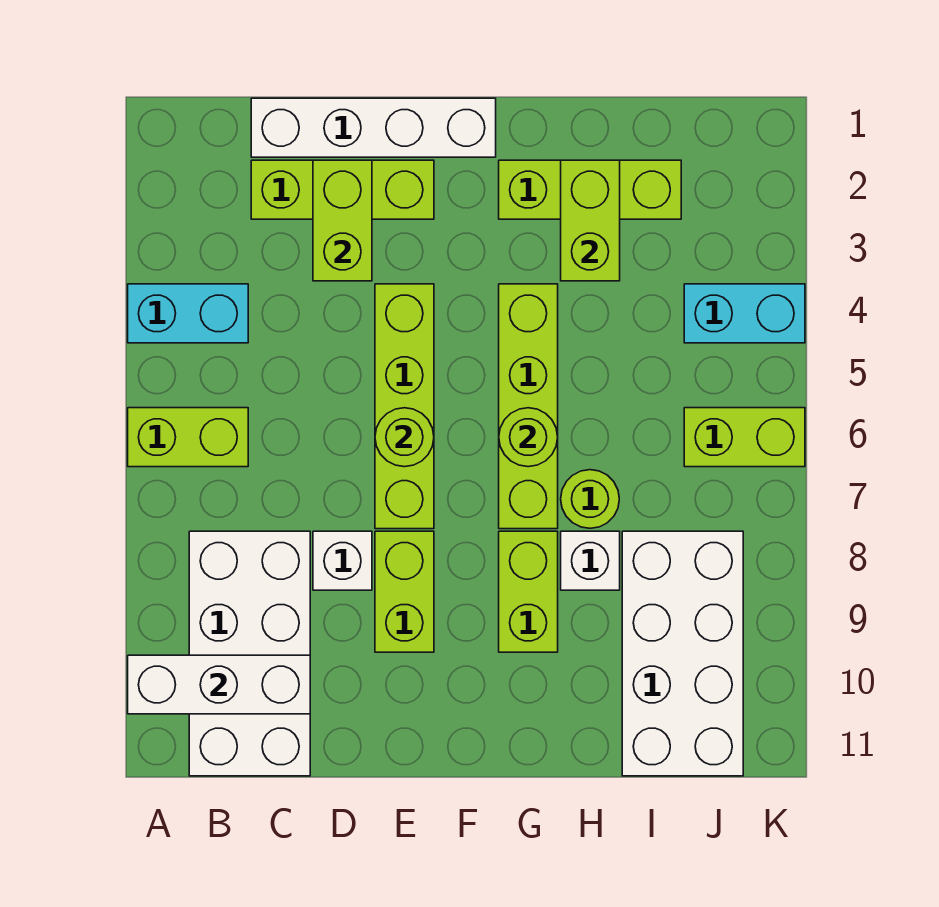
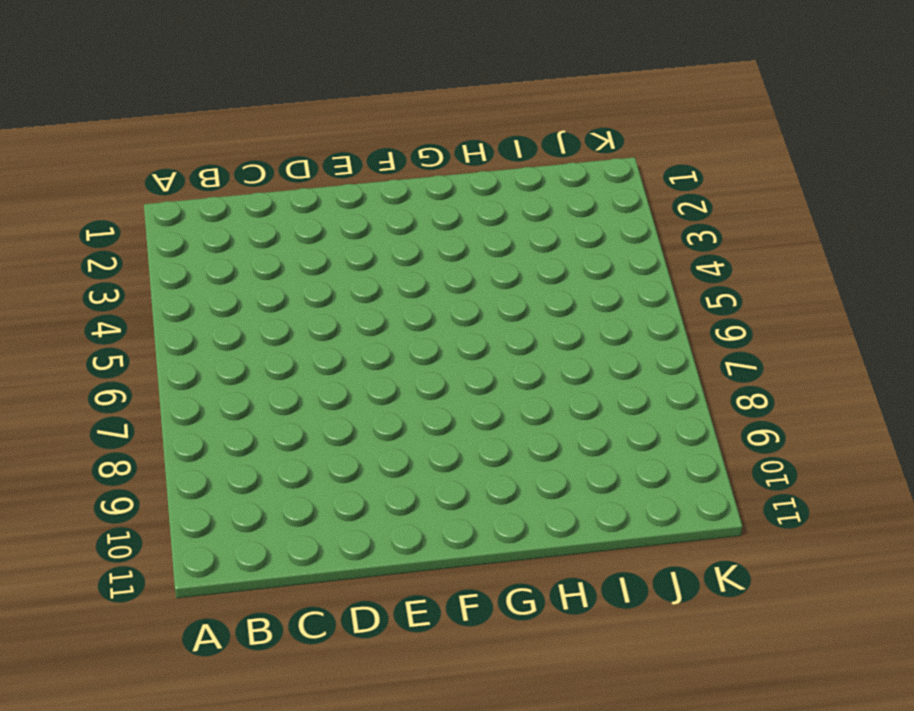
none -> cyan 1x2 brick [128,284,248,343]
none -> lime 1x2 brick [128,408,248,467]
none -> white 2x4 brick [189,531,310,776]

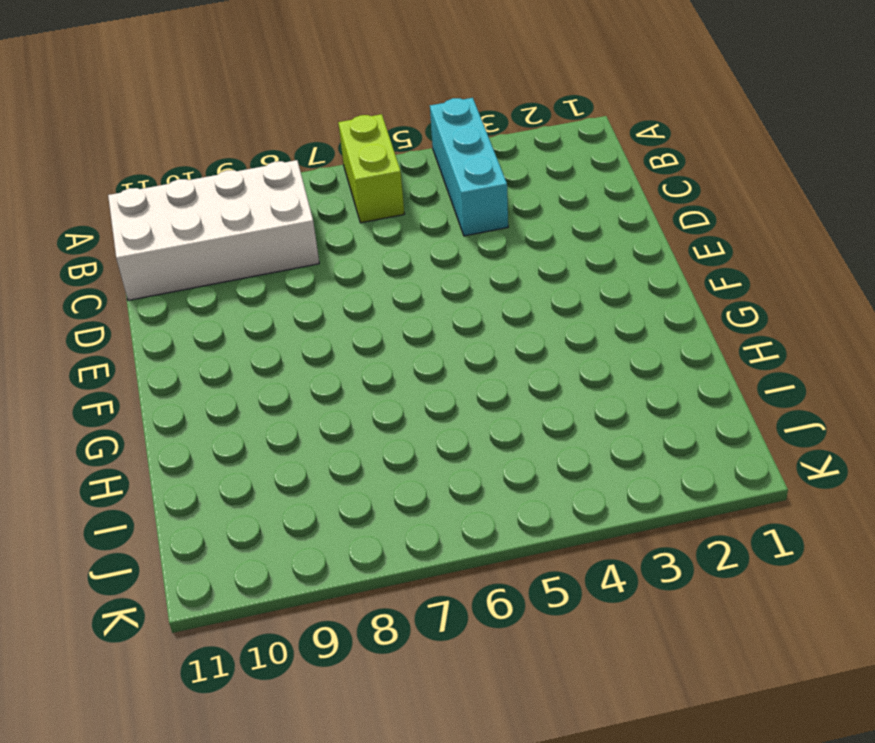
cyan 1x3 brick [430,98,508,236] -> cyan 1x2 brick [128,284,248,343]
none -> white 1x4 brick [251,98,496,157]
none -> lime 1x3 brick [251,160,434,219]
none -> white 1x1 brick [313,531,372,590]

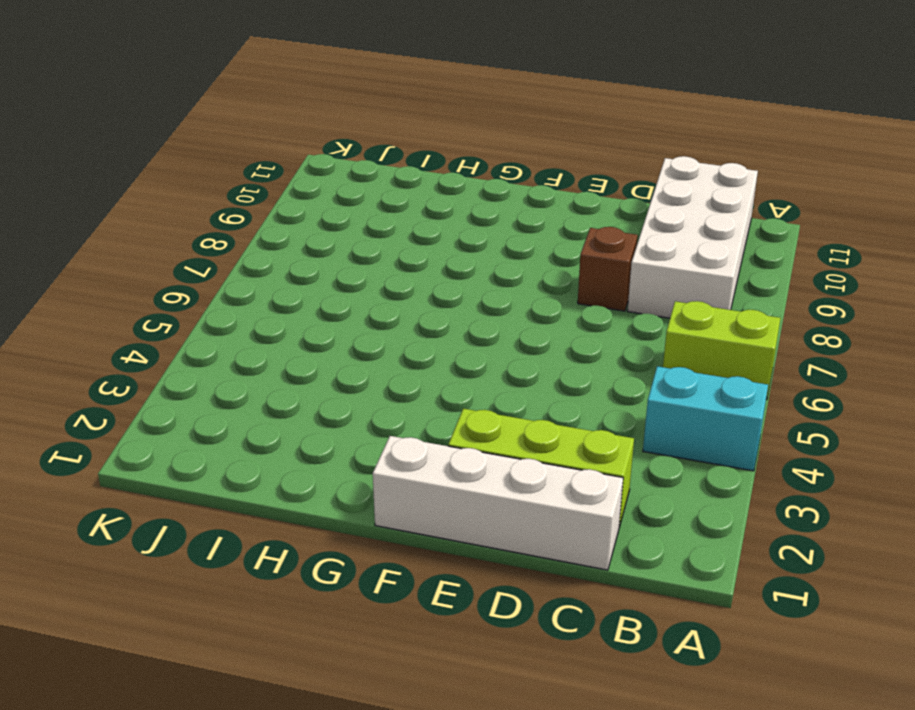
brown 1x1 brick [578,227,638,311] -> white 1x1 brick [313,531,372,590]
none -> lime 1x4 brick [375,284,434,529]
none -> lime 1x2 brick [375,531,434,652]
none -> lime 1x3 brick [499,160,681,219]

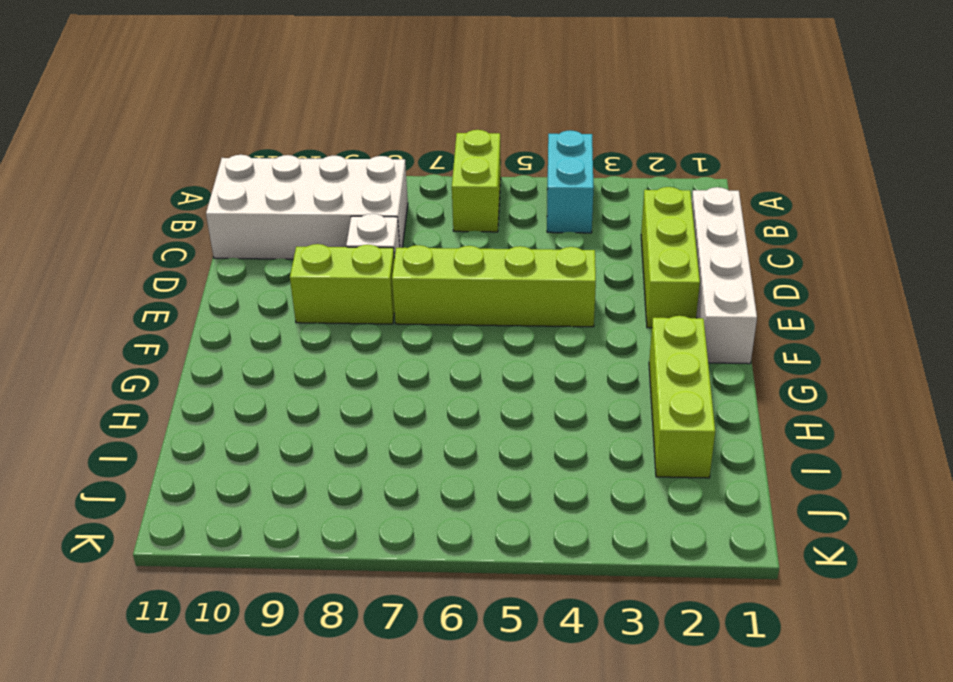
none -> lime 1x4 brick [499,284,558,529]
none -> lime 1x2 brick [499,531,558,652]
none -> lime 1x1 round brick [561,470,619,528]

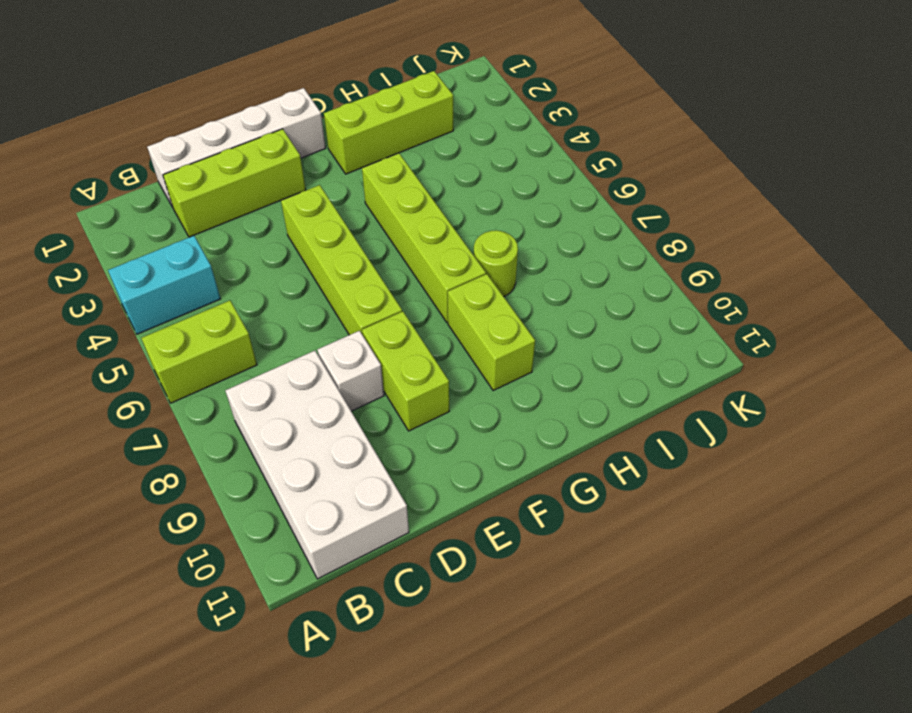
none -> white 1x1 brick [561,531,620,590]
none -> white 2x4 brick [622,531,743,776]
none -> cyan 1x2 brick [684,284,805,343]

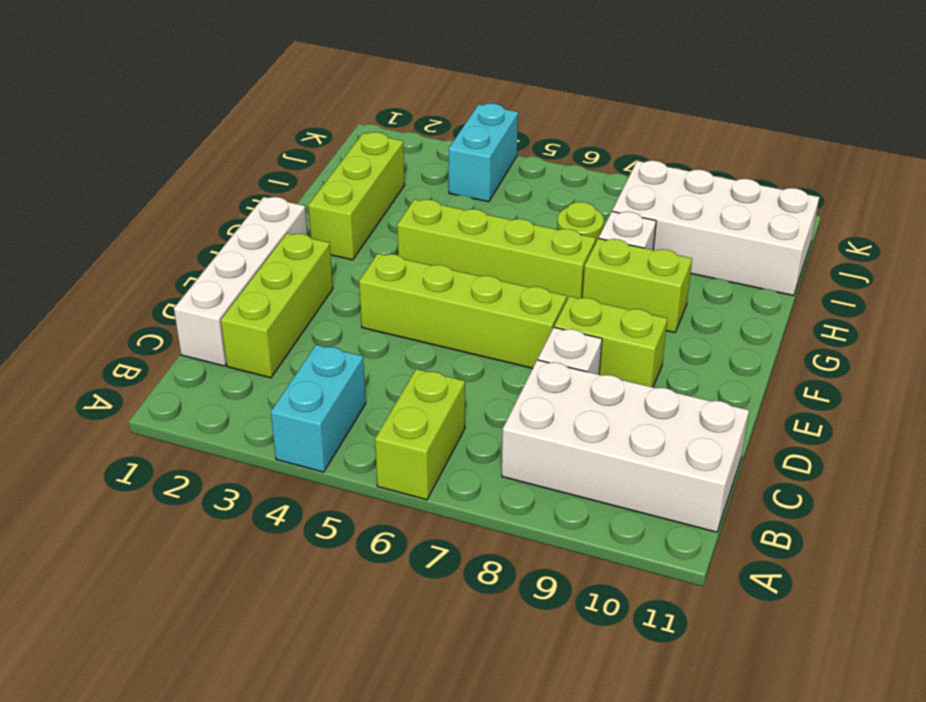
none -> lime 1x2 brick [684,408,805,467]
none -> white 1x3 brick [128,655,310,714]
none -> lime 1x2 brick [313,160,372,281]

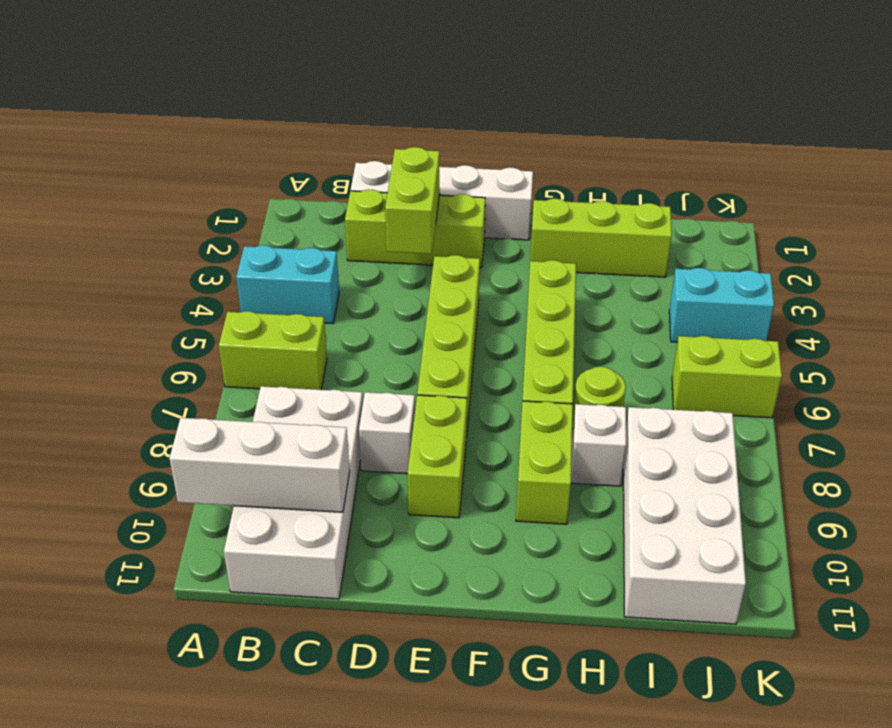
none -> lime 1x1 round brick [375,408,434,467]
none -> lime 1x1 round brick [499,408,558,467]
none -> lime 1x2 brick [561,160,620,281]

